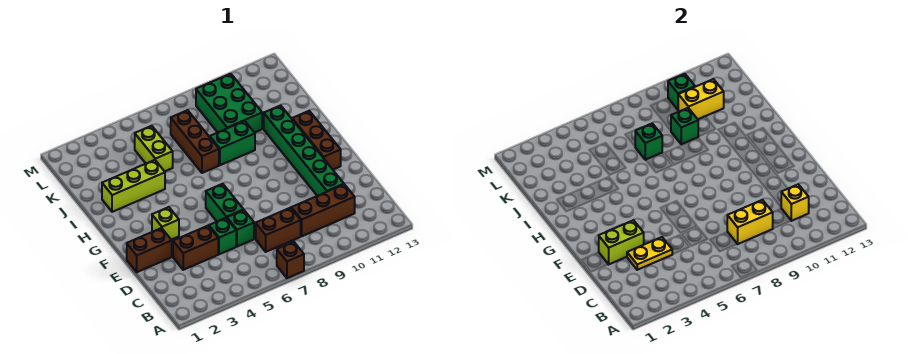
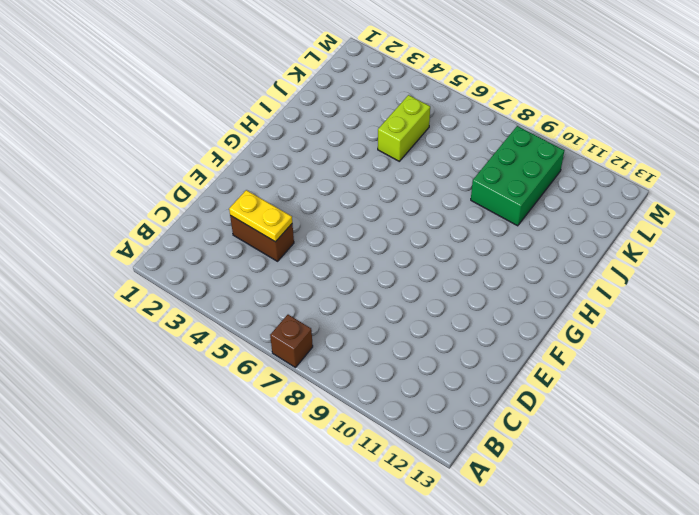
none -> brown 1x2 brick [256,208,301,252]
none -> brown 1x3 brick [291,184,355,236]
none -> green 1x1 brick [209,218,236,254]

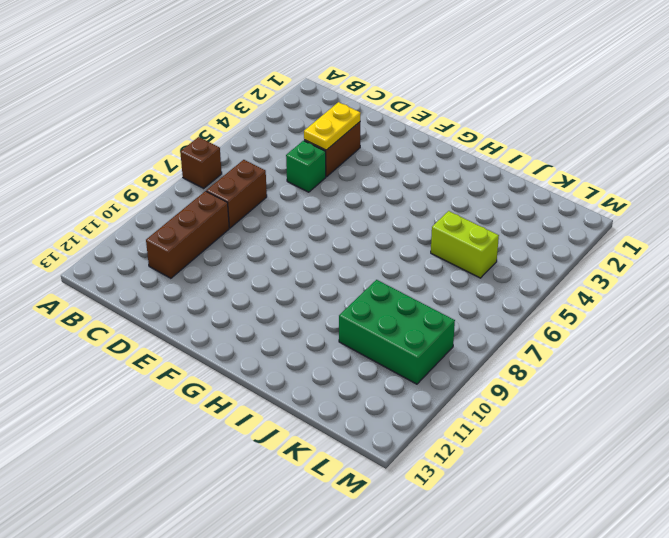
none -> green 1x1 brick [227,210,254,247]
none -> green 1x6 brick [264,105,344,196]
none -> brown 1x2 brick [127,228,172,272]

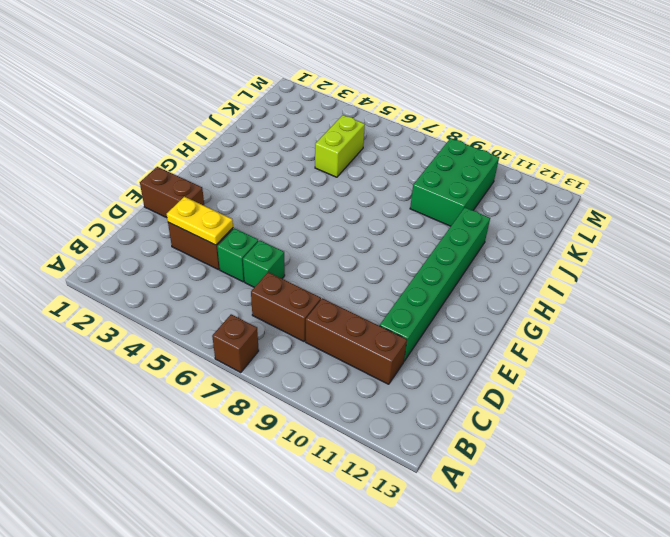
none -> green 1x2 brick [206,184,244,221]
none -> lime 1x1 brick [152,207,179,240]
none -> brown 1x3 brick [292,111,341,169]

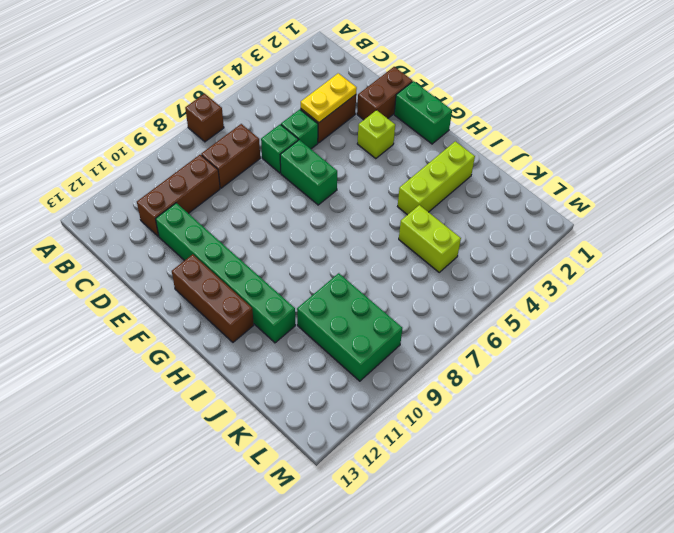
green 1x2 brick [394,81,452,144] -> green 1x2 brick turned to [210,121,255,165]
none -> brown 1x3 brick [171,110,219,173]
none -> yellow 1x2 brick [727,200,773,244]
none -> yellow 1x1 brick [781,184,809,221]

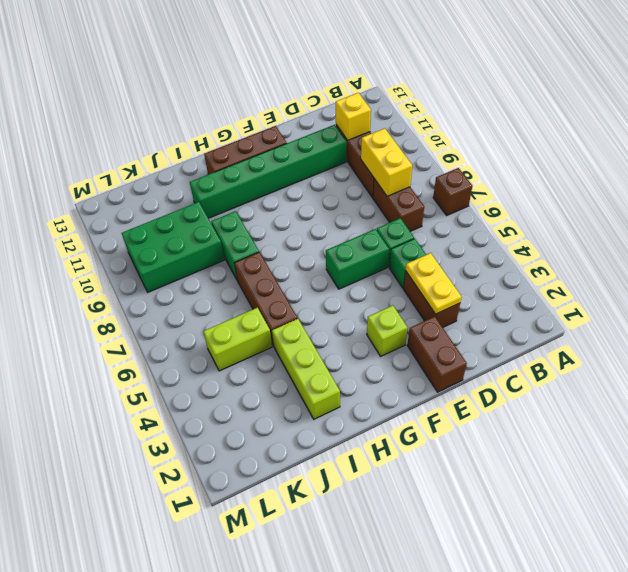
brown 1x3 brick [235,252,298,346] -> brown 1x3 brick turned to [171,110,219,173]
none -> lime 1x2 brick [599,220,644,264]
none -> green 1x1 brick [635,123,662,160]
none -> green 1x1 brick [671,108,698,144]

